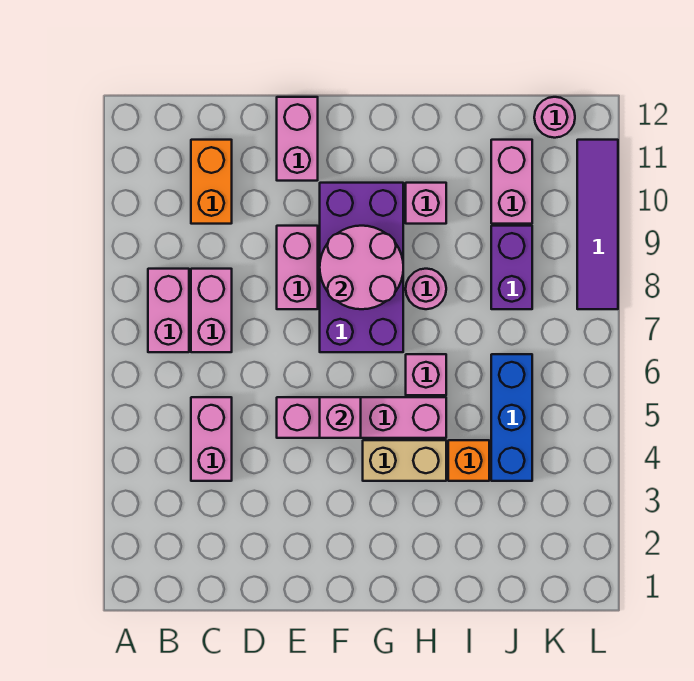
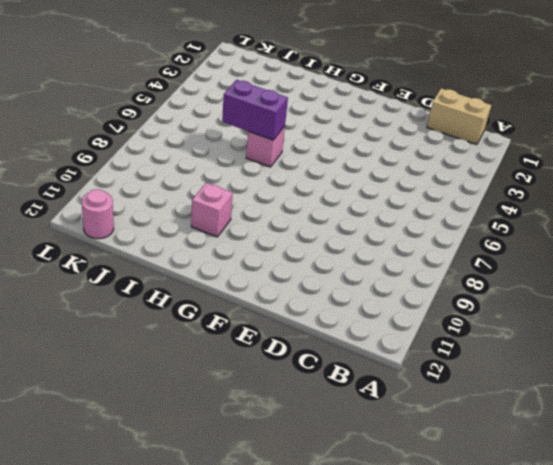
tan 1x2 brick [427,88,491,145] -> tan 1x2 brick moved to [363,440,446,481]
purple 1x2 brick [222,80,288,140] -> purple 1x2 brick turned to [491,226,532,309]
none -> pink 1x2 brick [148,269,189,352]
none -> pink 1x2 brick [191,397,232,481]
none -> pink 1x2 brick [191,269,232,352]

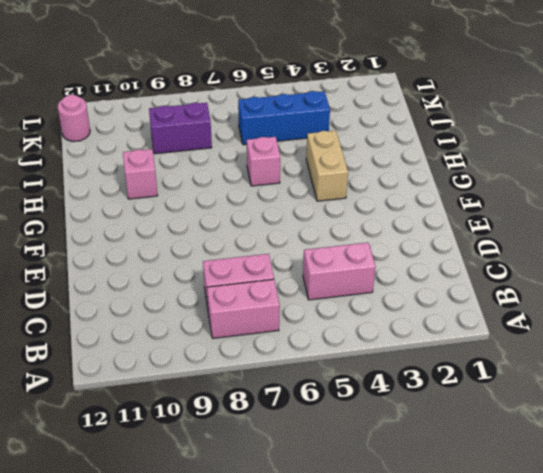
none -> orange 1x2 brick [191,140,232,224]
none -> pink 1x4 brick [277,397,446,438]
none -> pink 1x2 brick [277,226,318,309]

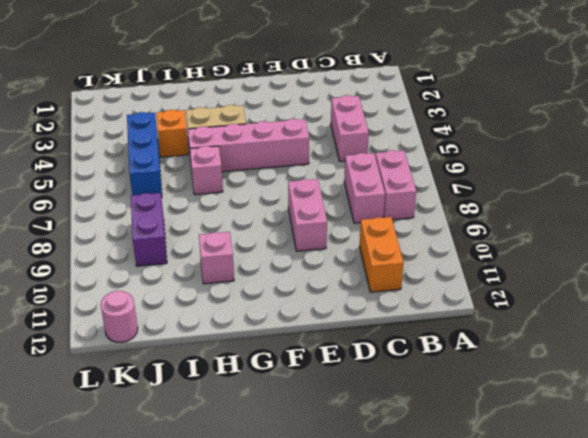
none -> pink 1x2 brick [277,97,318,181]
none -> purple 2x4 brick [320,183,403,352]
none -> pink 1x1 round brick [406,269,446,309]

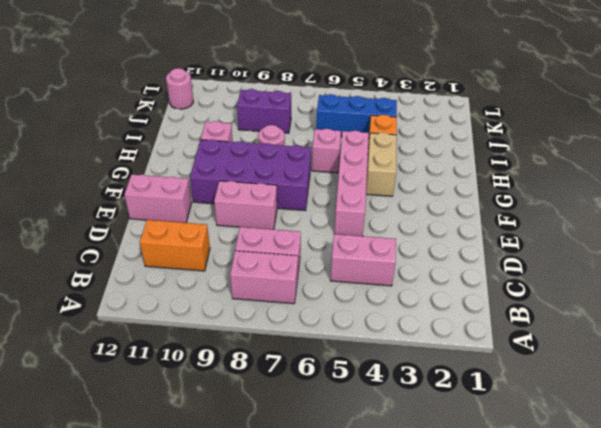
none -> pink 1x2 brick [491,140,532,224]
none -> purple 1x4 tile [577,140,618,309]
none -> pink 1x1 brick [320,397,361,438]

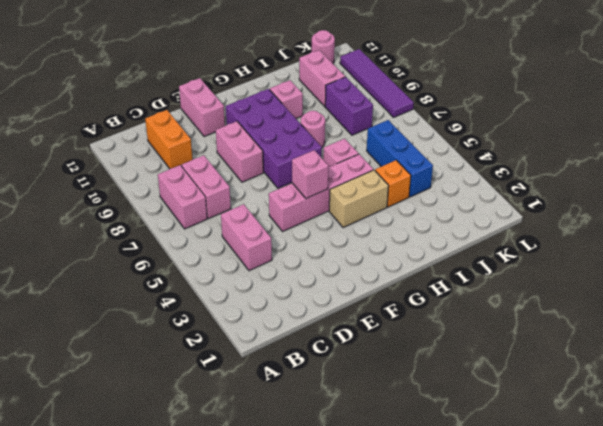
none -> pink 2x2 round brick [320,226,403,309]

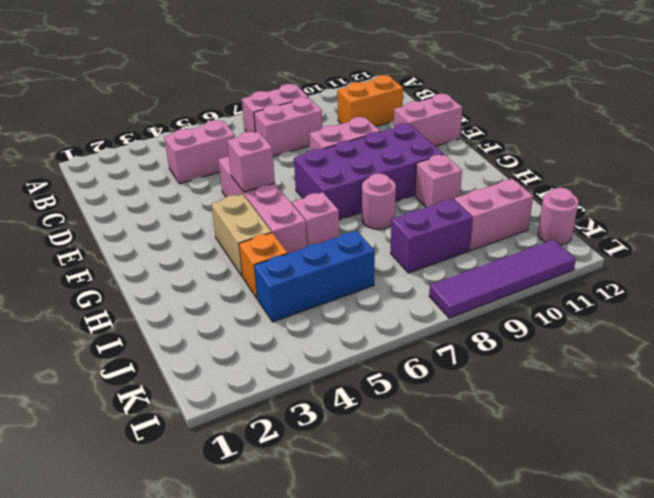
none -> pink 2x2 round brick [320,226,403,309]

